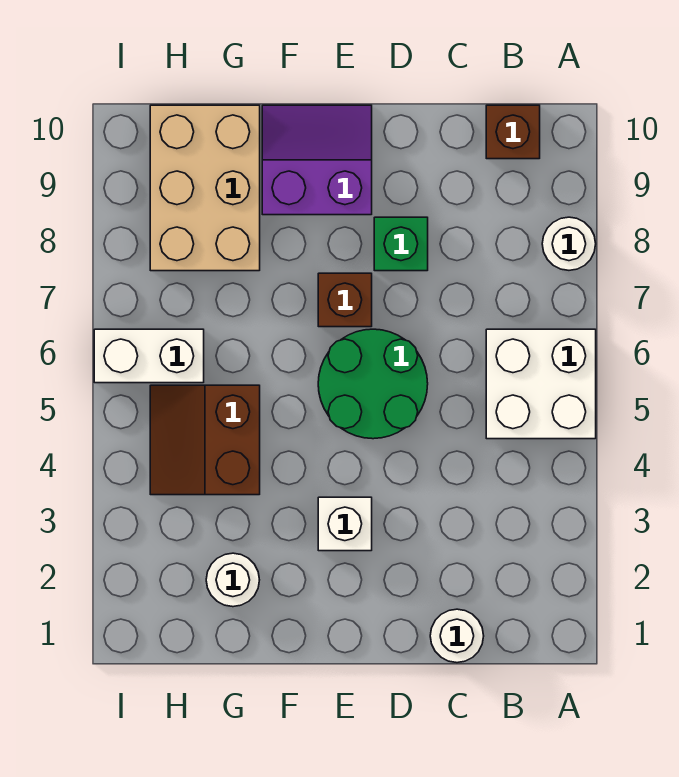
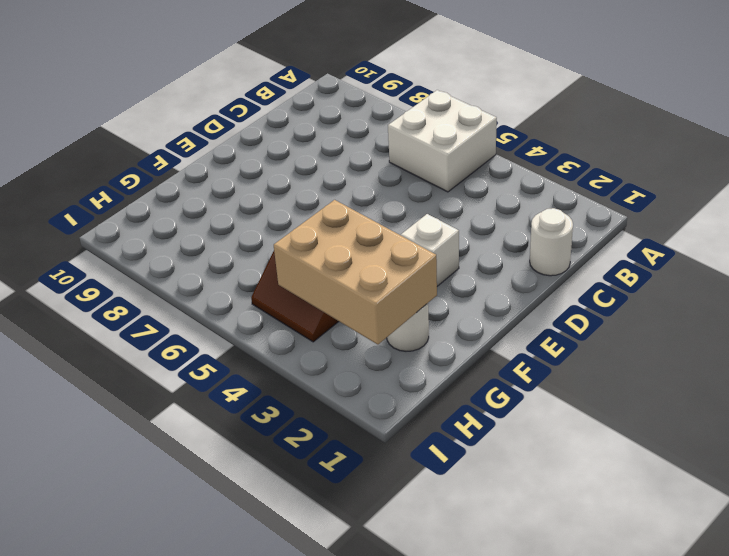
tan 2x3 brick [274,200,437,344] -> tan 2x3 brick moved to [150,105,260,271]
none -> white 1x1 round brick [542,217,596,270]
none -> brown 1x1 brick [486,105,540,159]
none -> green 2x2 round brick [318,329,428,439]

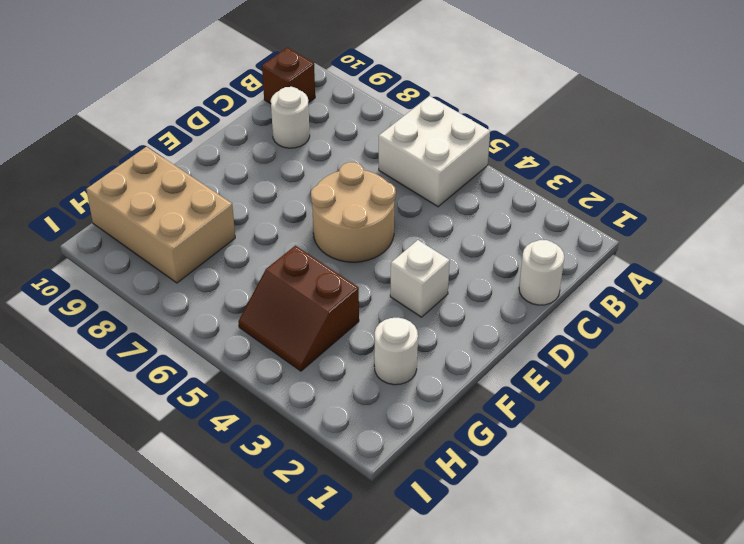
white 1x1 round brick [271,87,310,148] -> white 1x1 round brick moved to [542,217,596,270]
tan 2x2 round brick [311,162,396,262] -> green 2x2 round brick [318,329,428,439]
none -> green 1x1 brick [374,217,428,271]
none -> brown 1x1 brick [318,273,372,327]
none -> purple 2x2 slope [262,105,372,215]

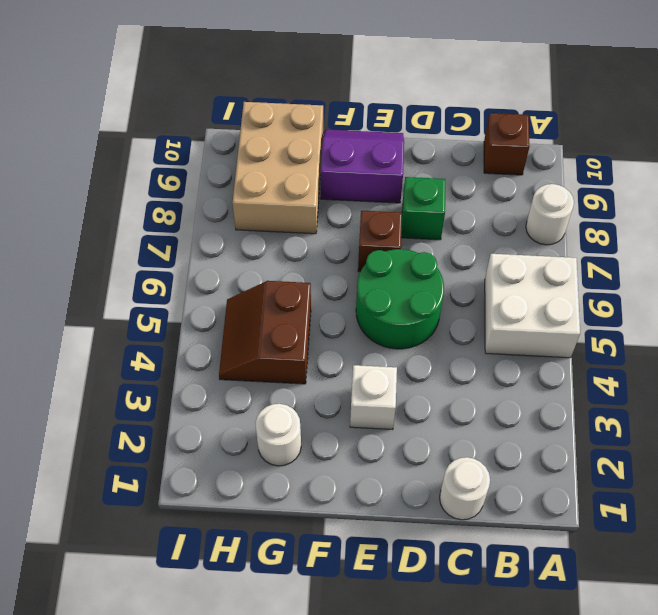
none -> white 1x2 brick [94,329,204,383]

